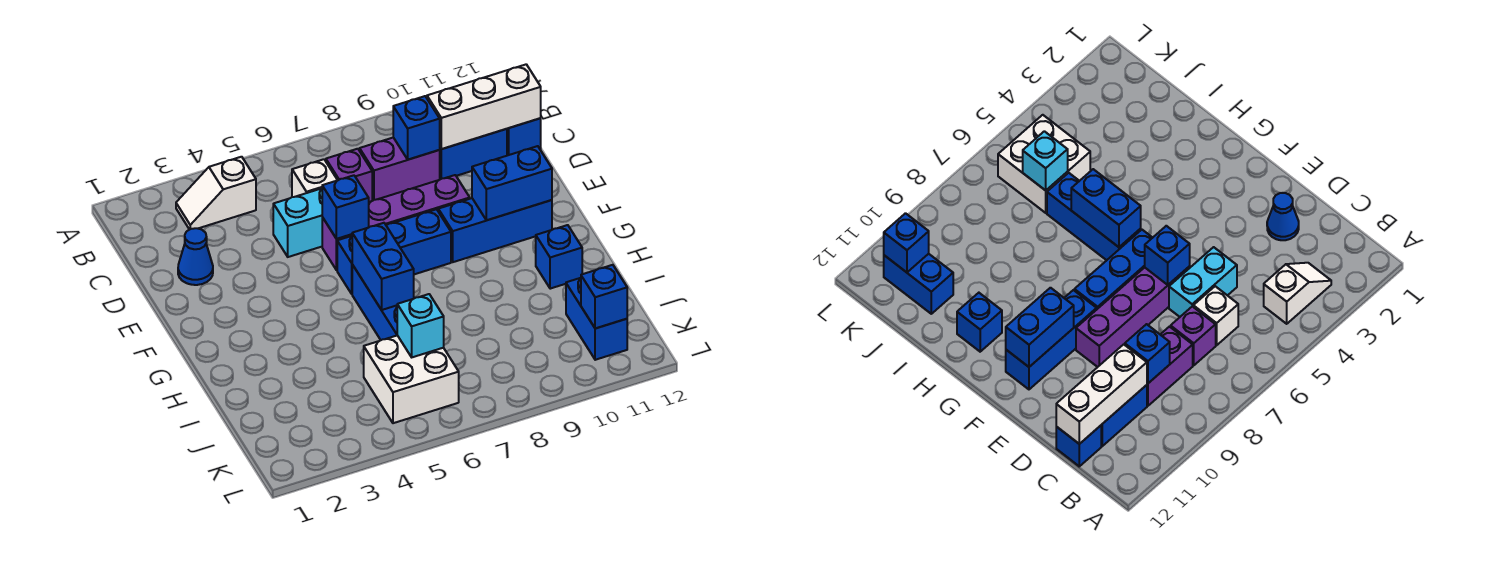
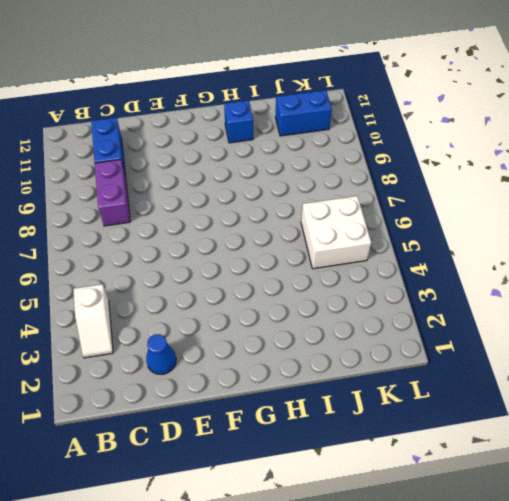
none -> white 1x1 brick [292,159,337,197]
none -> purple 1x1 brick [326,149,372,202]
none -> blue 1x1 brick [507,118,541,156]

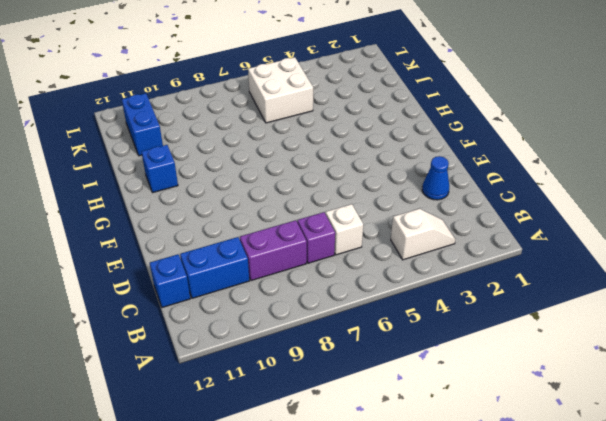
none -> cyan 1x2 brick [273,188,322,257]
none -> purple 1x4 brick [322,175,470,270]
none -> blue 1x3 brick [337,209,451,294]

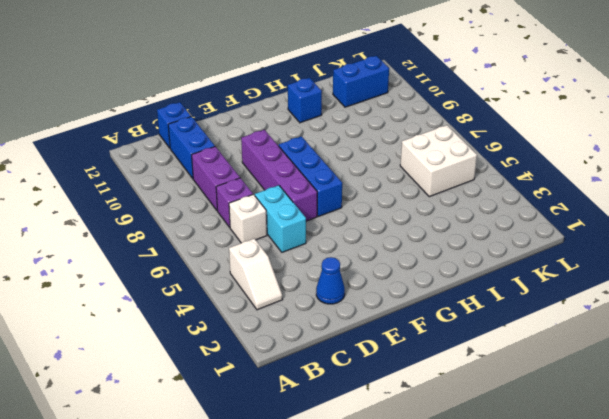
none -> blue 1x3 brick [438,198,552,262]
none -> blue 1x3 brick [352,265,397,340]
none -> blue 1x1 brick [393,96,440,160]

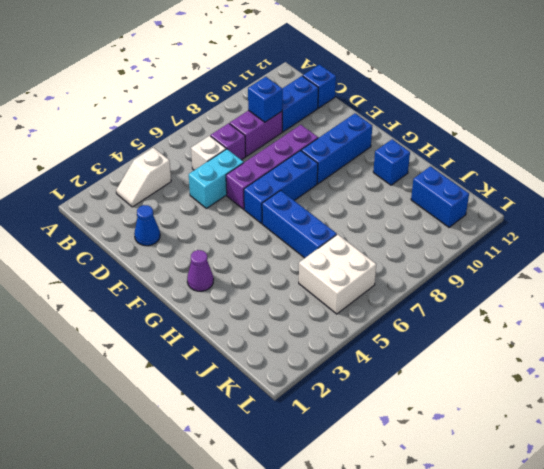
purple 1x1 cone [187,250,214,291] -> none
none -> white 1x3 brick [427,64,541,149]
none -> blue 1x1 brick [322,175,369,239]
none -> blue 1x2 brick [472,146,552,220]

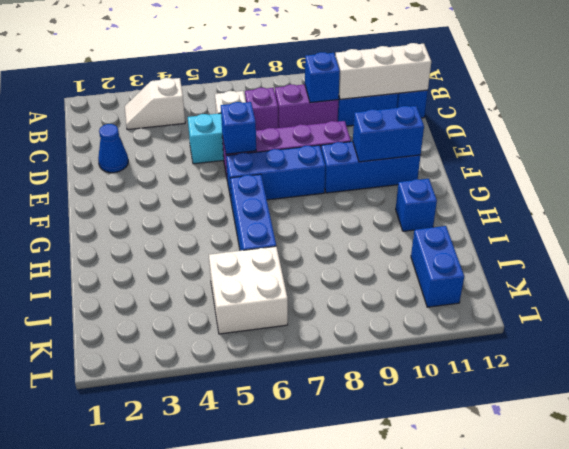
none -> blue 1x2 brick [352,223,414,310]
none -> cyan 1x1 brick [397,294,444,357]
none -> blue 1x1 brick [581,265,627,329]

